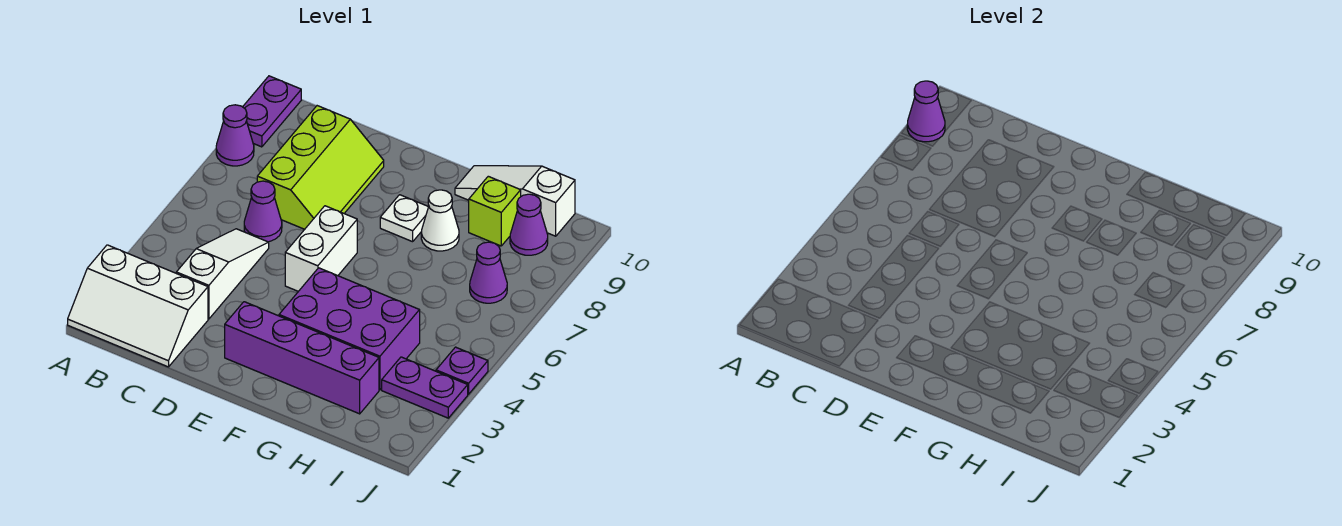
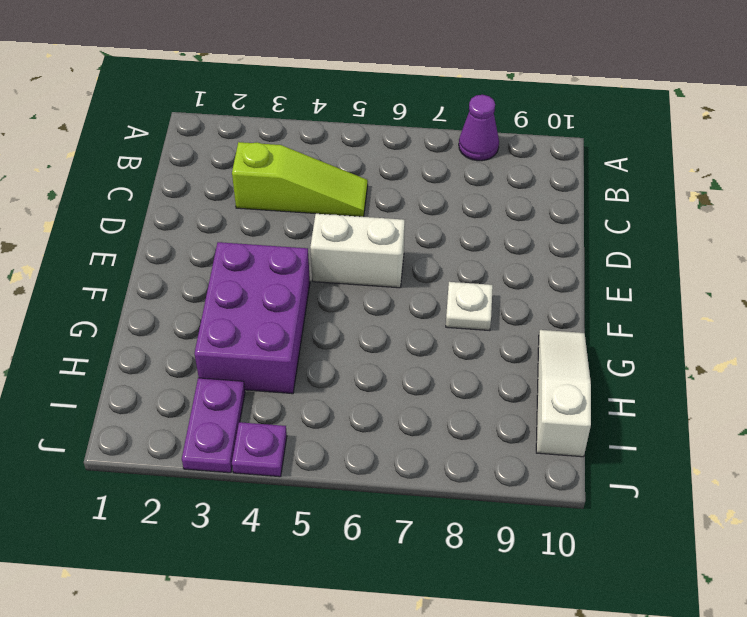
lime 1x3 slope [232,142,368,217] -> white 1x3 slope [176,229,269,319]
none -> white 2x3 slope [68,245,208,367]
none -> purple 1x2 plate [243,76,301,147]
none -> purple 1x1 cone [244,181,282,242]

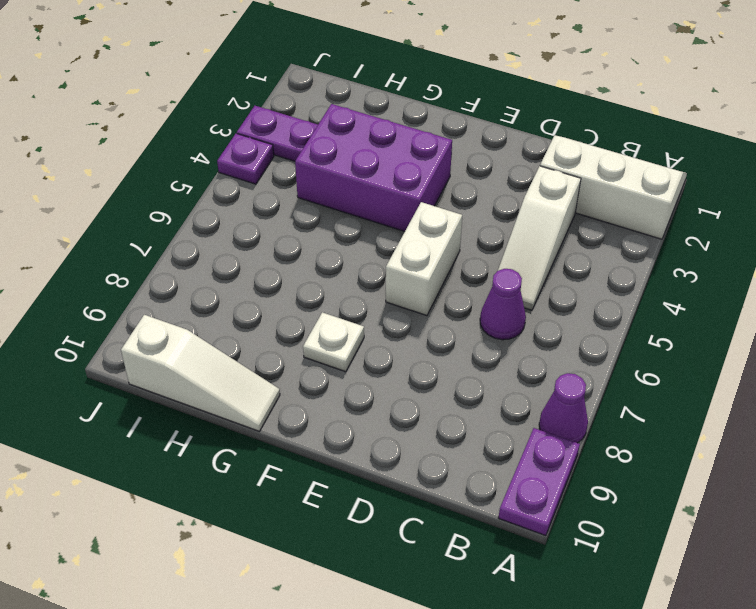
none -> lime 2x3 slope [257,106,384,229]
none -> purple 1x4 brick [225,302,379,414]
none -> white 1x1 cone [421,190,459,251]

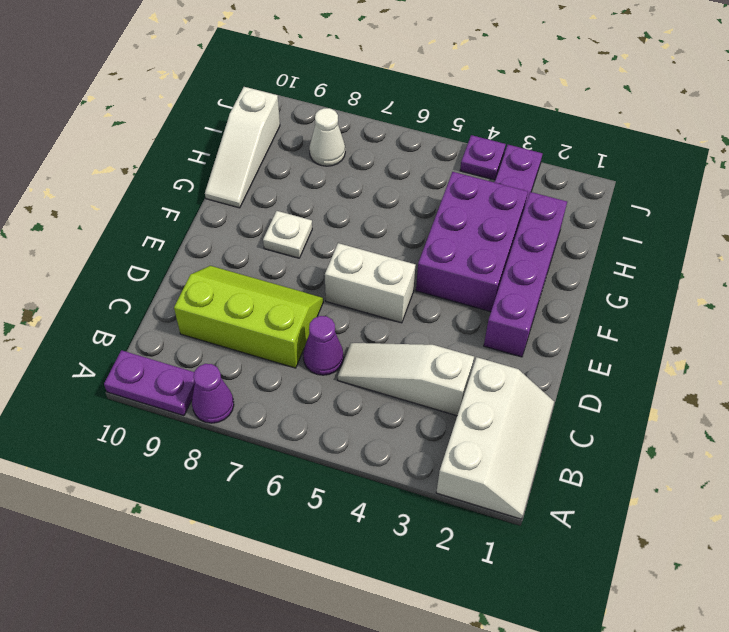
white 1x1 cone [309,108,345,166] -> white 1x1 cone moved to [421,190,459,251]
none -> lime 1x1 brick [469,176,521,246]
none -> purple 1x1 cone [470,242,507,303]
none -> purple 1x1 cone [510,194,548,255]

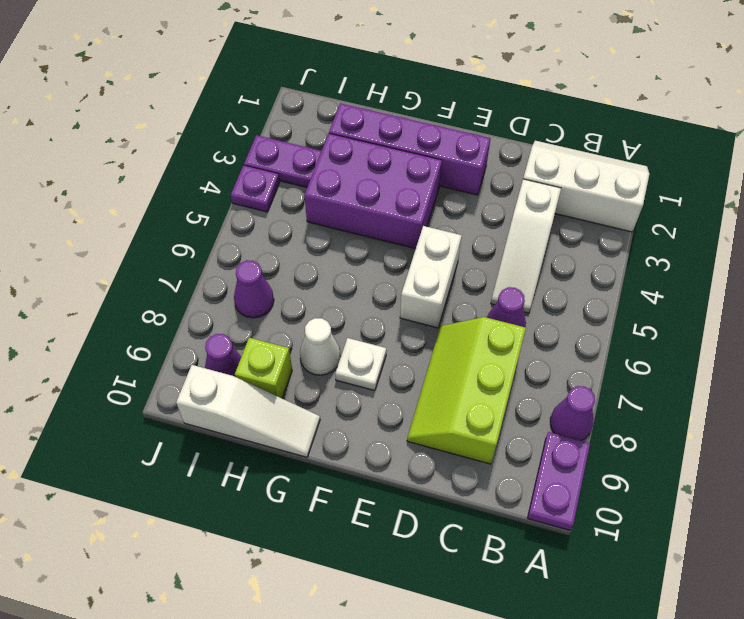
none -> purple 1x1 cone [907,81,945,142]

